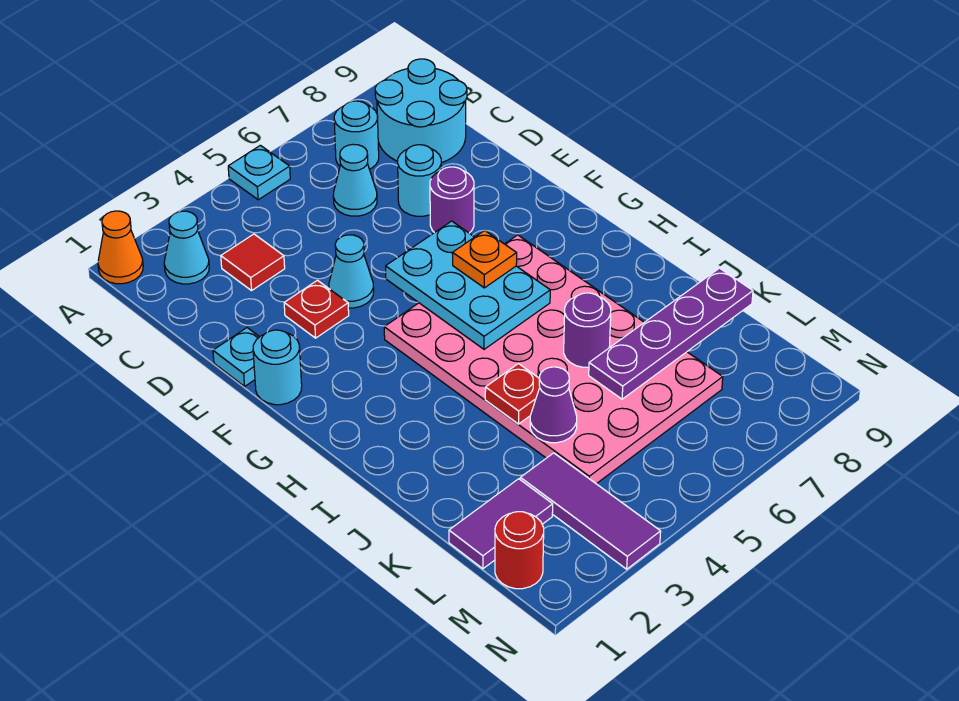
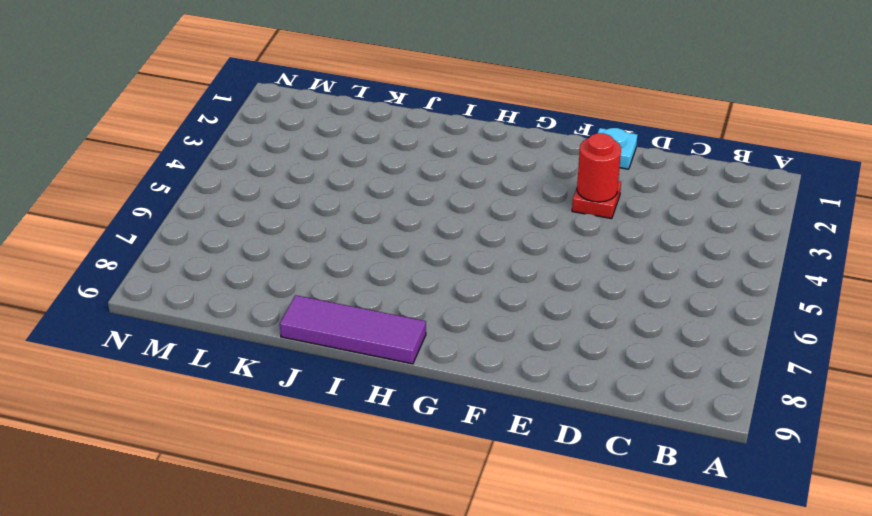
red 1x1 round brick [577,133,621,202] -> red 1x1 round brick moved to [495,512,544,589]
purple 1x3 tile [280,295,426,364] -> purple 1x3 tile moved to [520,453,661,569]
none -> orange 1x1 cone [98,211,143,284]
none -> cyan 1x1 plate [228,145,290,200]
none -> cyan 1x1 cone [164,211,209,284]

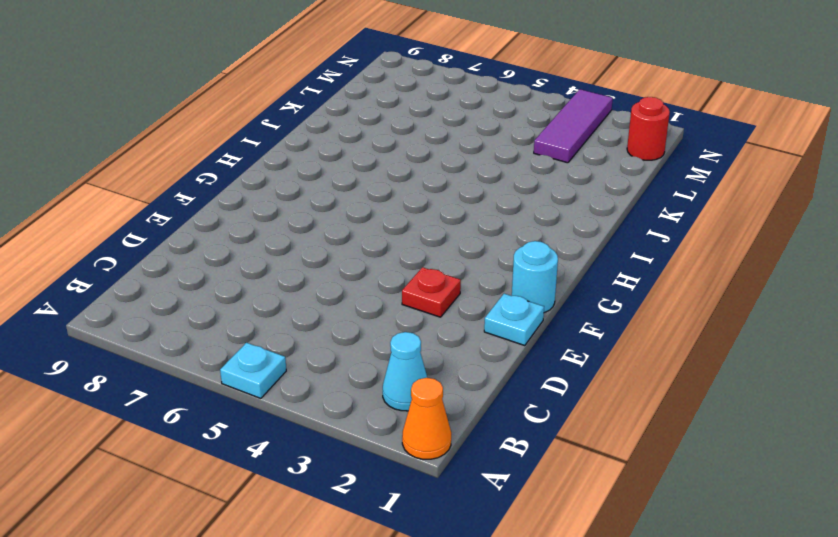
none -> cyan 1x1 round brick [334,101,379,169]
none -> cyan 2x2 round brick [375,59,467,163]
none -> red 1x1 tile [221,234,285,291]

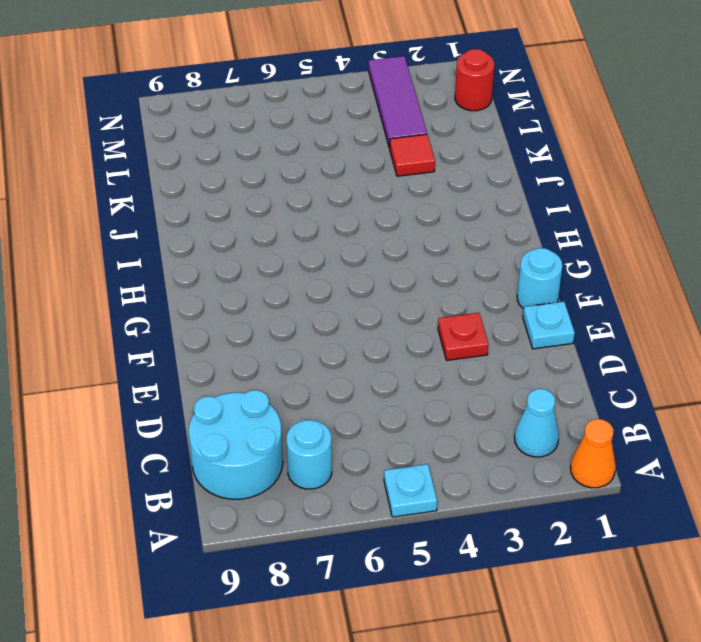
red 1x1 tile [390,134,435,176] -> red 1x1 tile moved to [221,234,285,291]
none -> cyan 1x1 cone [333,144,377,216]
none -> cyan 1x1 round brick [398,145,441,216]
none -> cyan 1x1 cone [329,235,374,308]

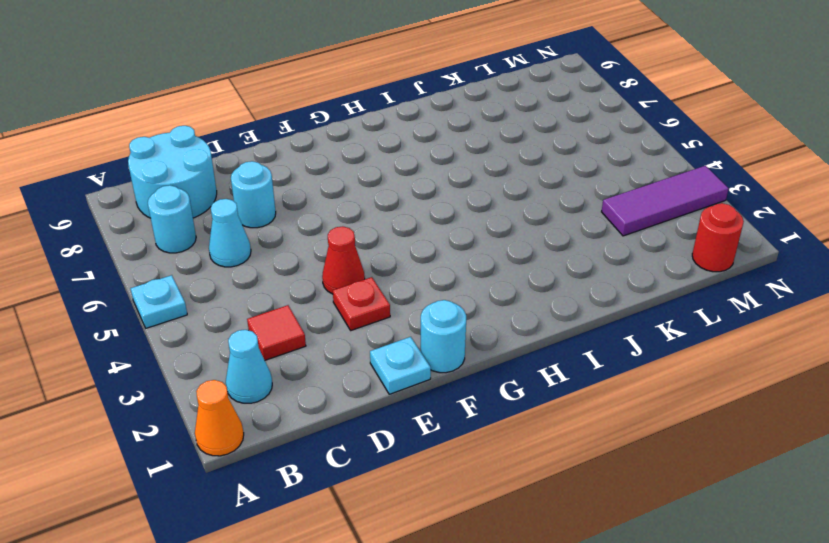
red 1x1 cone [322,226,365,294] -> cyan 1x1 cone [329,235,374,308]
none -> purple 1x1 round brick [430,167,474,233]
none -> pink 4x6 plate [384,235,723,484]
none -> purple 1x2 tile [449,479,553,569]

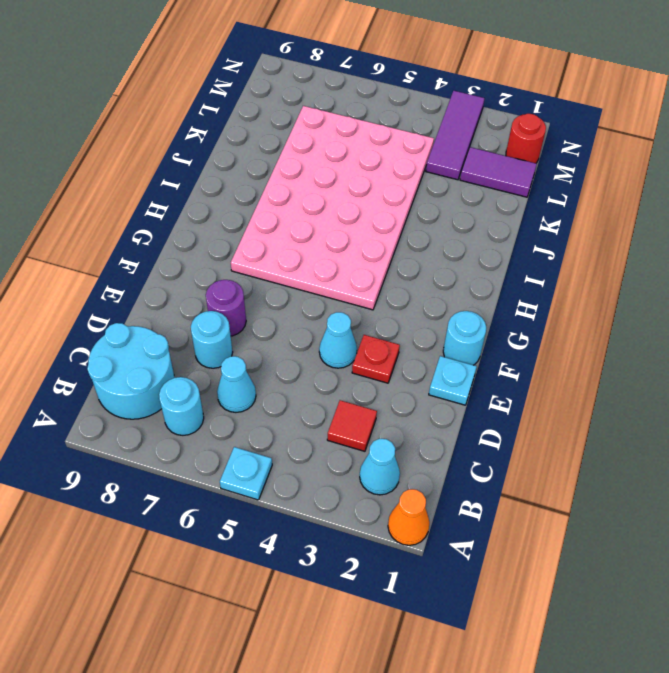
none -> cyan 2x3 plate [386,221,550,349]
none -> red 1x1 plate [485,364,540,424]
none -> purple 1x1 round brick [564,293,611,367]

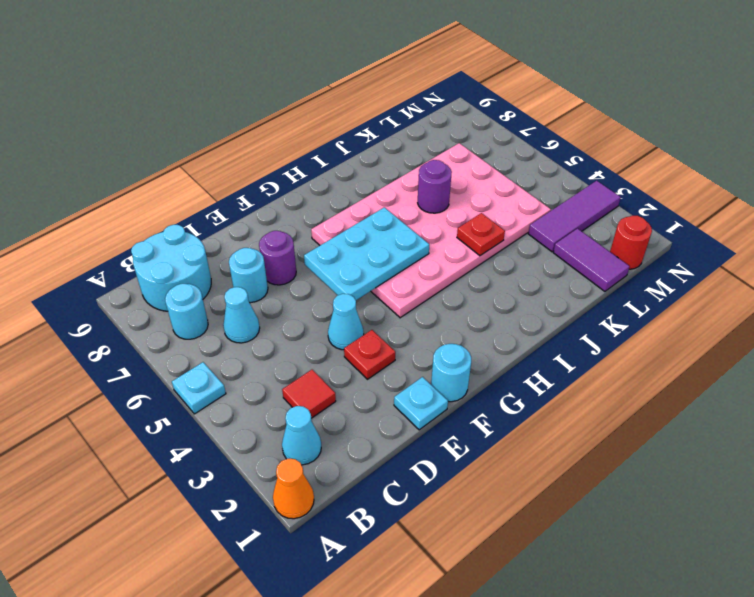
none -> purple 1x1 cone [530,367,577,443]
none -> purple 1x4 plate [589,268,753,399]
none -> orange 1x1 plate [452,230,517,288]

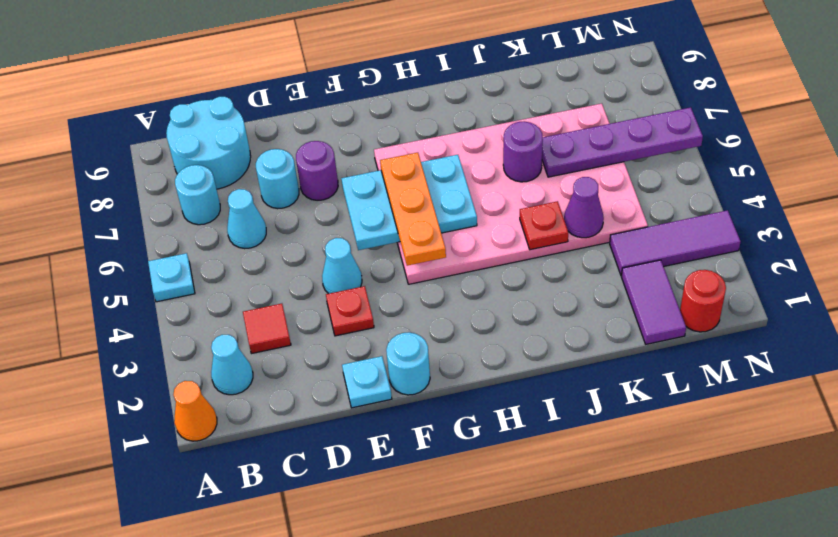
orange 1x3 plate [380,153,446,266] -> orange 1x1 plate [452,230,517,288]
purple 1x4 plate [542,107,703,177] -> purple 1x4 plate turned to [589,268,753,399]

